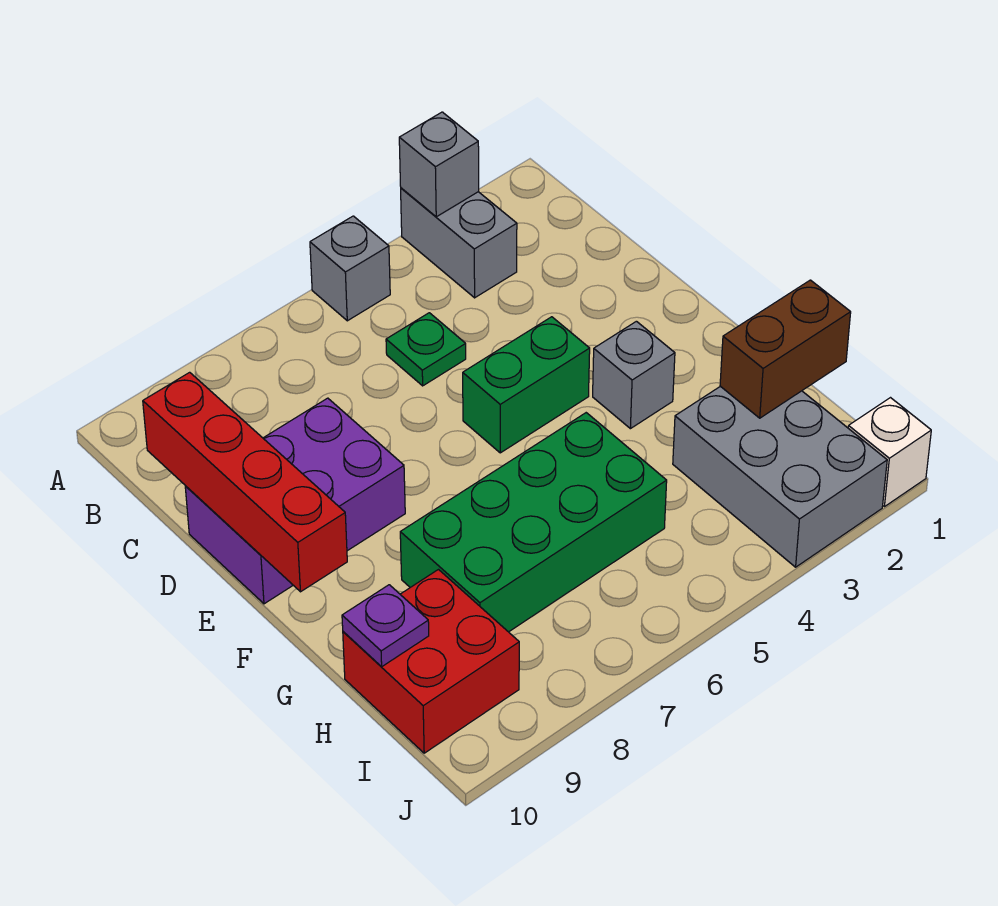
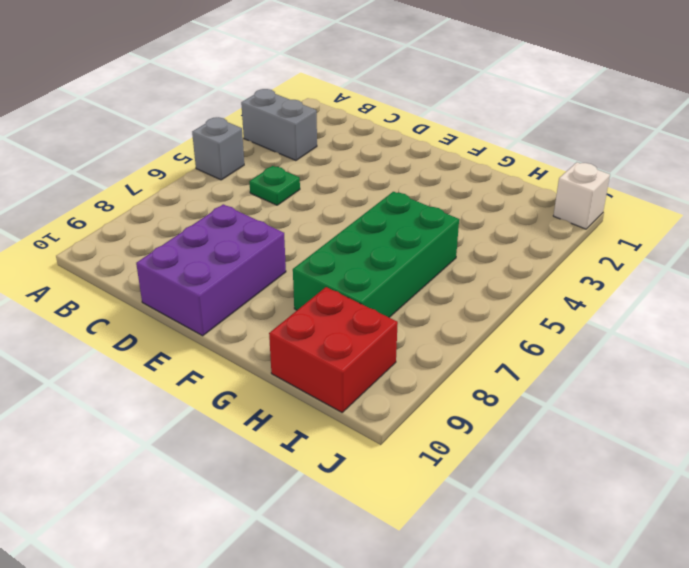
none -> green 1x2 brick [463,317,590,453]
none -> grey 1x1 brick [593,321,675,429]
none -> grey 2x3 brick [673,386,887,567]

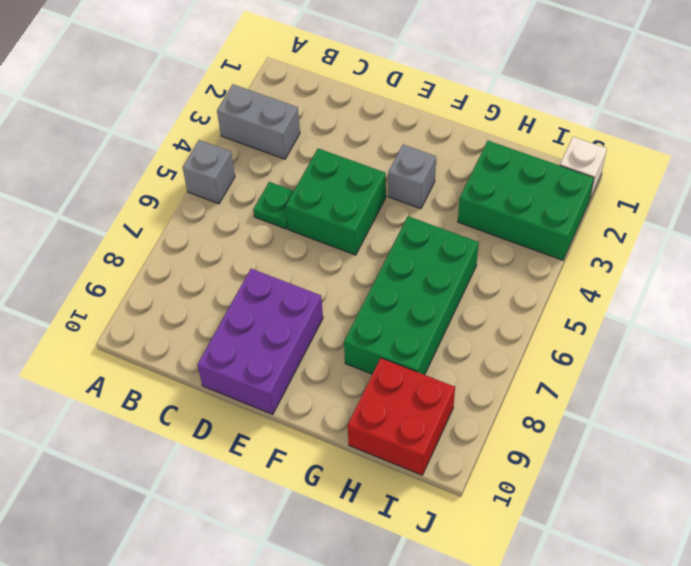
green 2x2 brick [286,148,386,255] -> green 1x2 brick [463,317,590,453]
green 2x3 brick [458,141,594,260] -> grey 2x3 brick [673,386,887,567]
none -> grey 1x1 brick [399,112,479,217]
none -> red 1x4 brick [143,372,347,592]
none -> brown 1x2 brick [720,280,851,418]

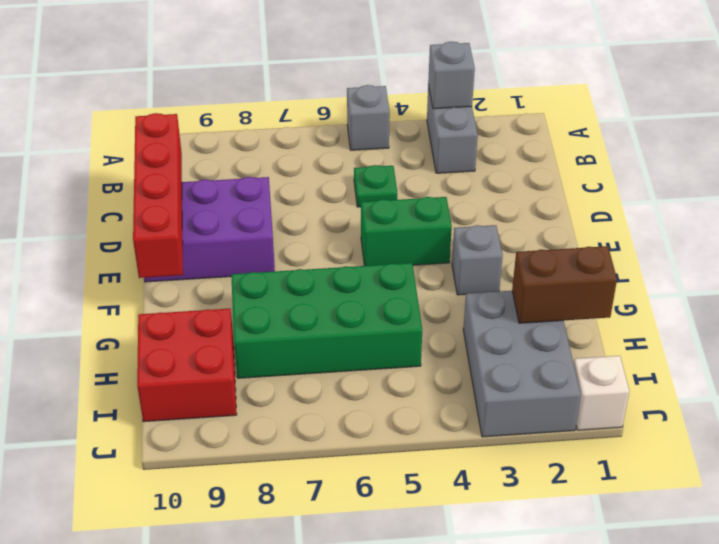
none -> purple 1x1 plate [342,585,429,667]

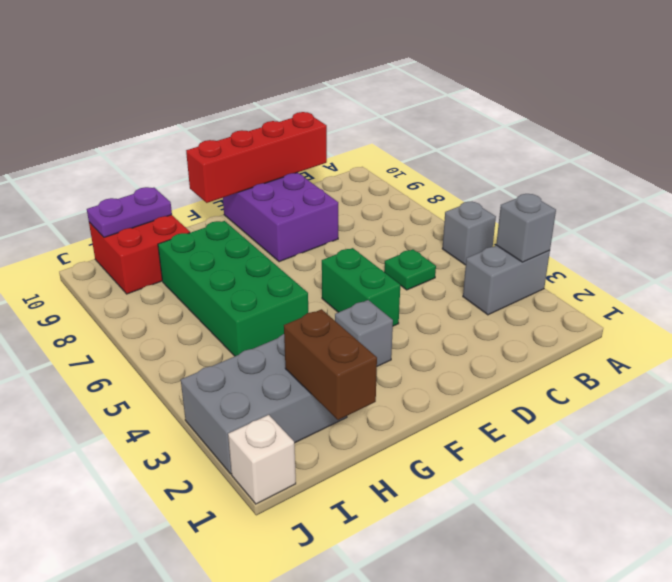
purple 1x2 plate [87,187,172,237] -> purple 1x1 plate [342,585,429,667]

